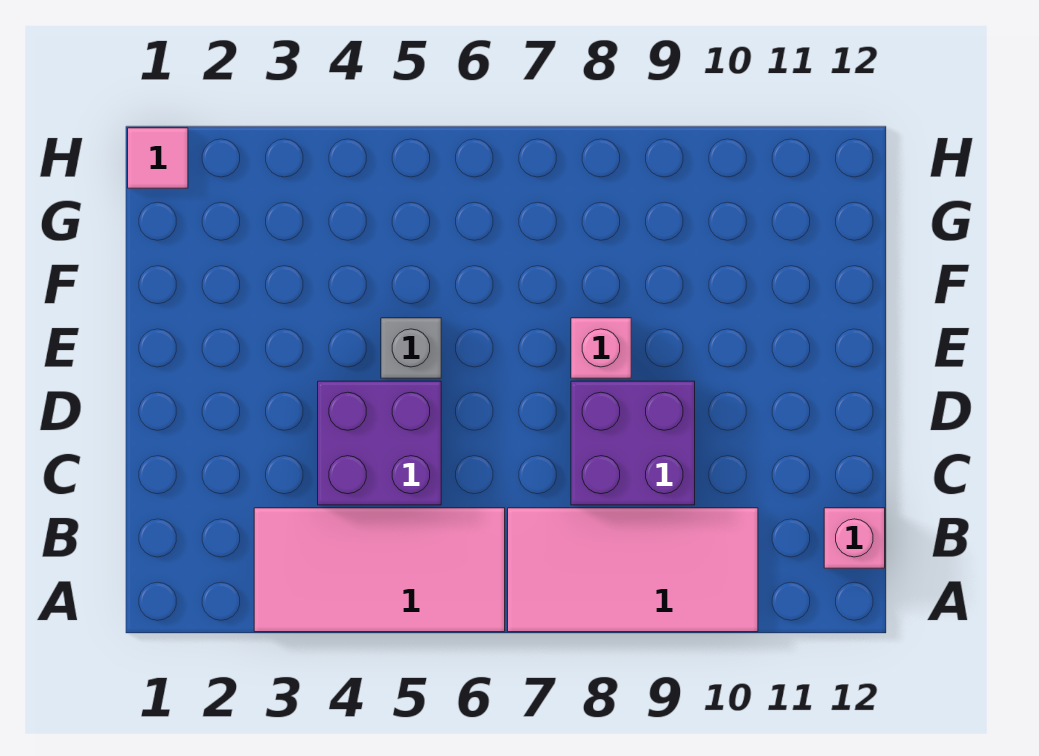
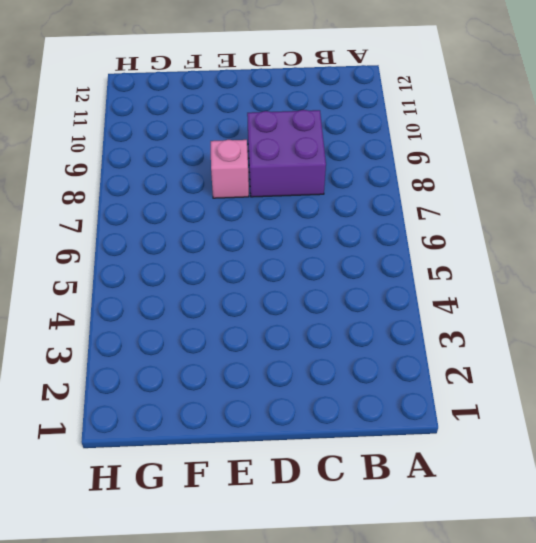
none -> pink 2x4 tile [254,508,505,632]
none -> pink 2x4 tile [508,508,758,632]

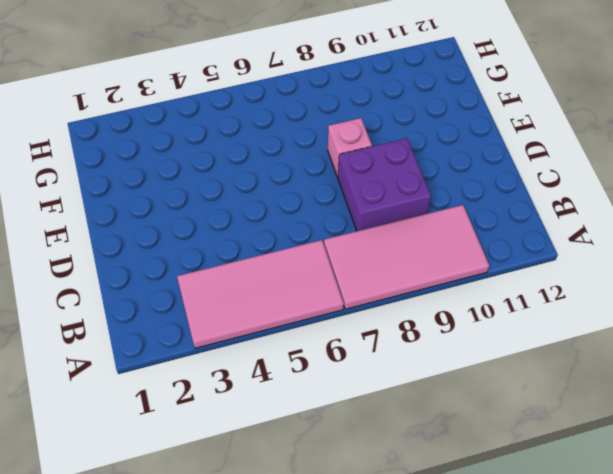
none -> pink 1x1 brick [824,508,885,568]
none -> purple 2x2 brick [318,381,441,505]

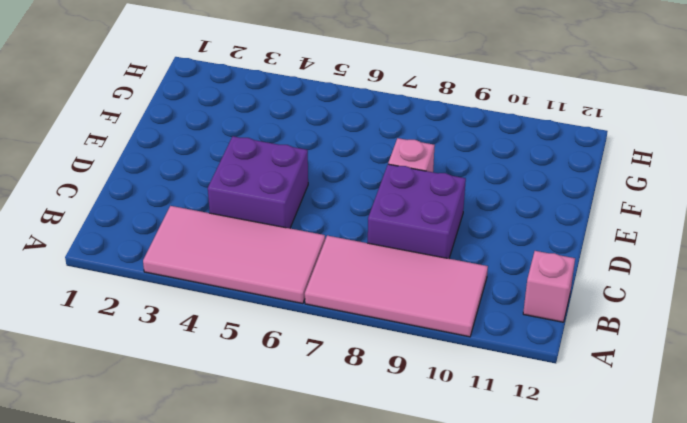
none -> grey 1x1 brick [381,318,441,378]
none -> pink 1x1 tile [128,128,188,188]

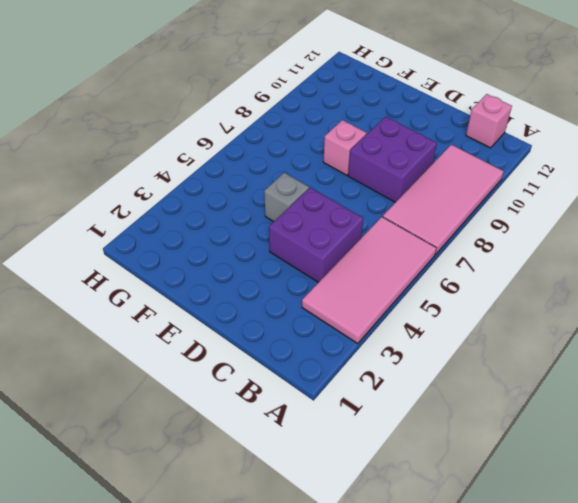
none -> pink 1x1 tile [128,128,188,188]

